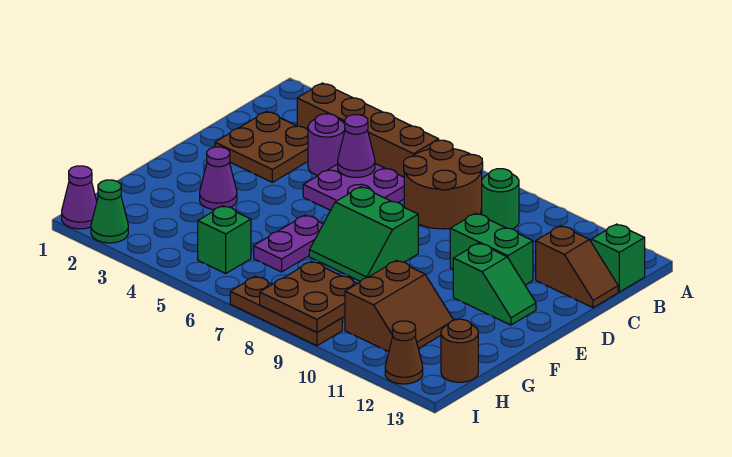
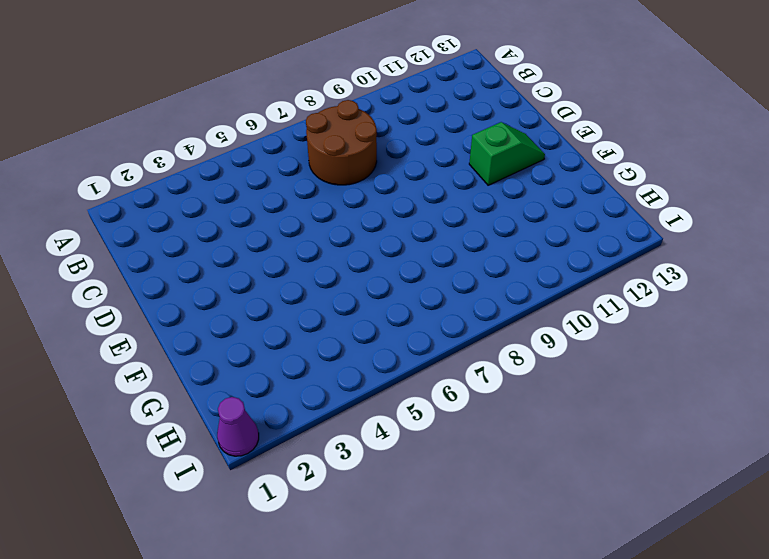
none -> brown 1x4 brick [297,83,439,177]
none -> green 1x1 round brick [482,169,519,229]
none -> green 1x1 brick [591,224,645,292]

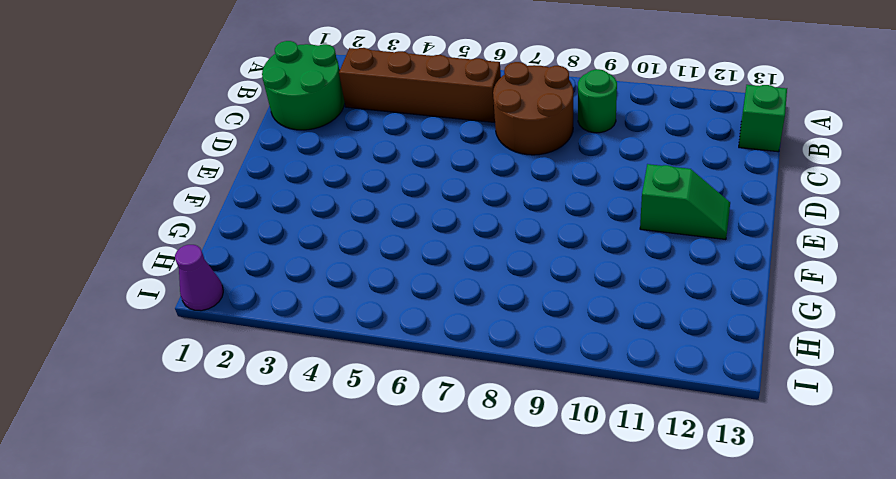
green 2x2 round brick [262,41,345,130] -> brown 2x2 plate [215,112,308,182]
none -> purple 1x1 round brick [308,114,345,175]
none -> purple 2x2 plate [303,164,404,210]
none -> brown 1x2 slope [536,226,618,308]

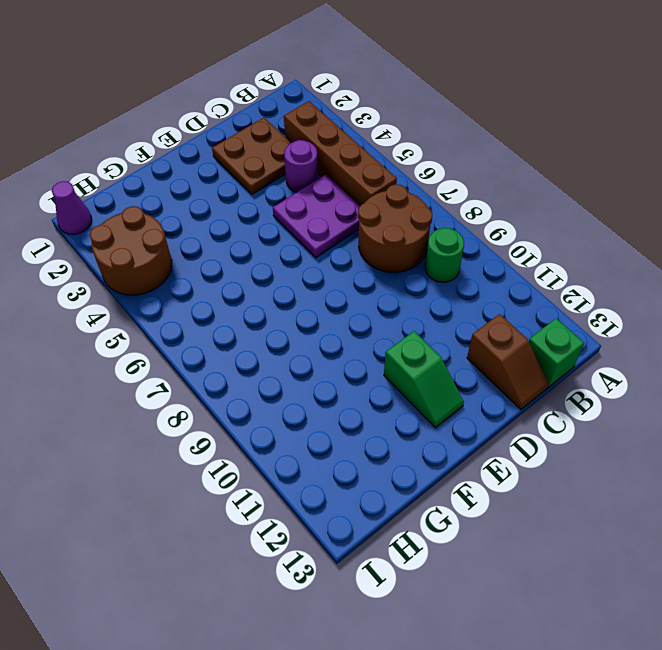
brown 2x2 round brick [90,206,172,295] -> none
none -> green 1x2 brick [450,213,533,285]
none -> green 2x2 slope [309,187,418,281]
none -> purple 1x1 cone [200,147,237,210]

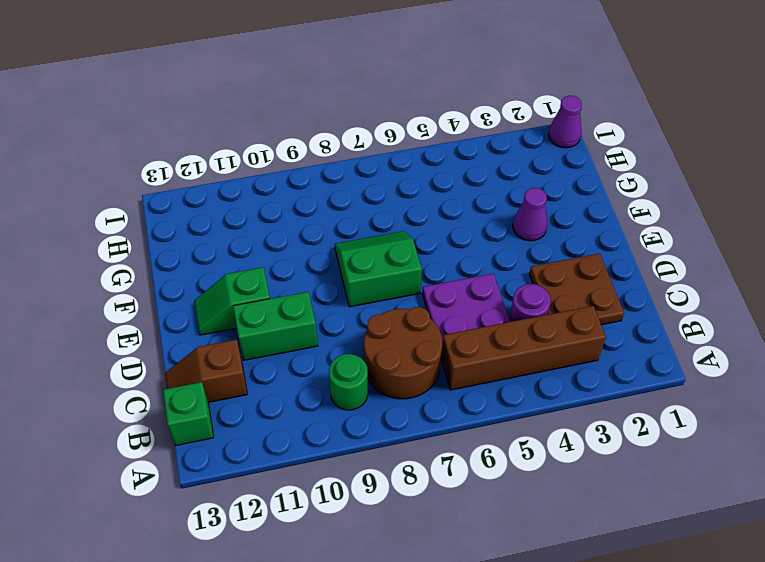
none -> purple 1x2 plate [254,215,323,272]
none -> brown 2x2 slope [345,261,453,352]
none -> green 1x1 brick [198,206,251,273]

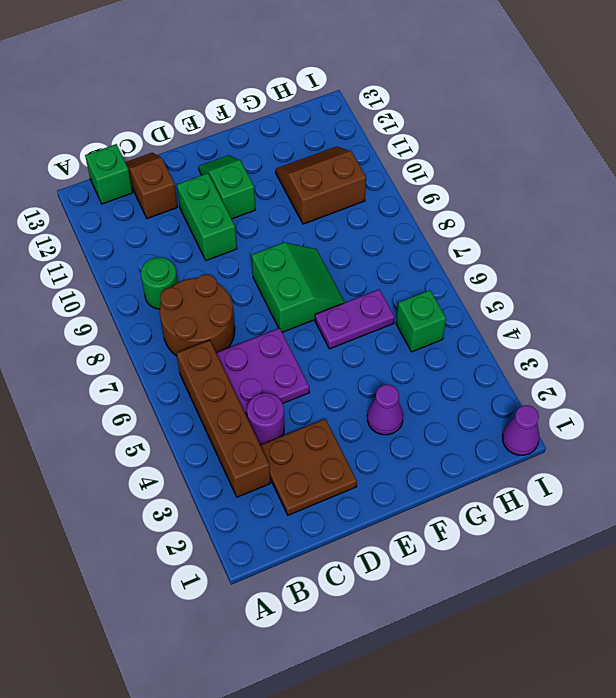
none -> brown 1x1 round brick [441,319,478,382]
none -> green 1x1 cone [91,180,128,243]
none -> brown 1x3 plate [230,276,342,346]

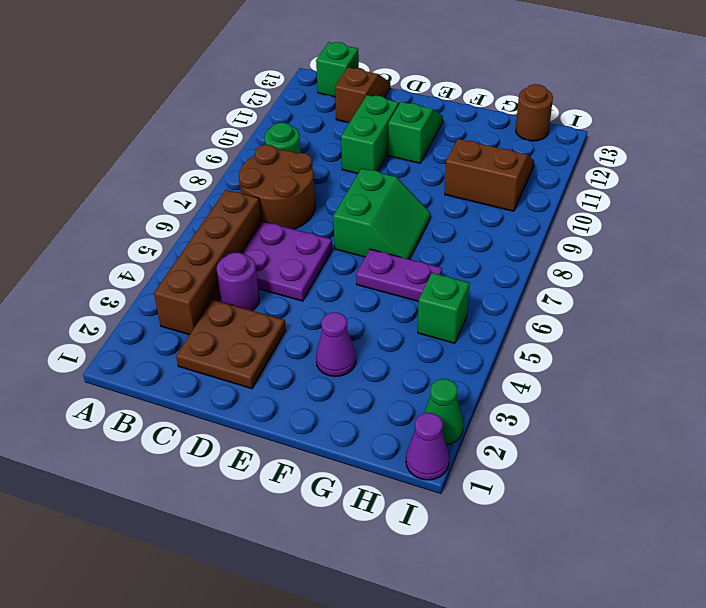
none -> brown 1x3 plate [230,276,342,346]
none -> brown 1x1 cone [385,321,423,384]
none -> purple 1x1 cone [338,115,375,178]

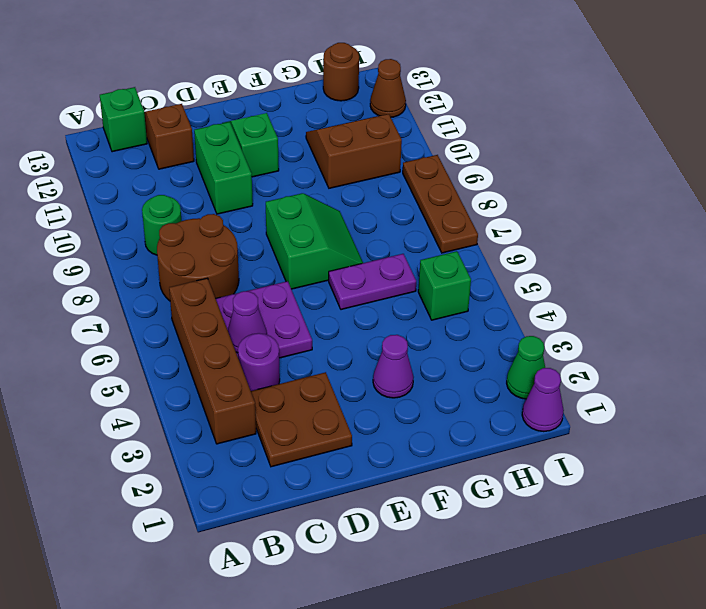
none -> brown 2x2 plate [260,261,357,332]

